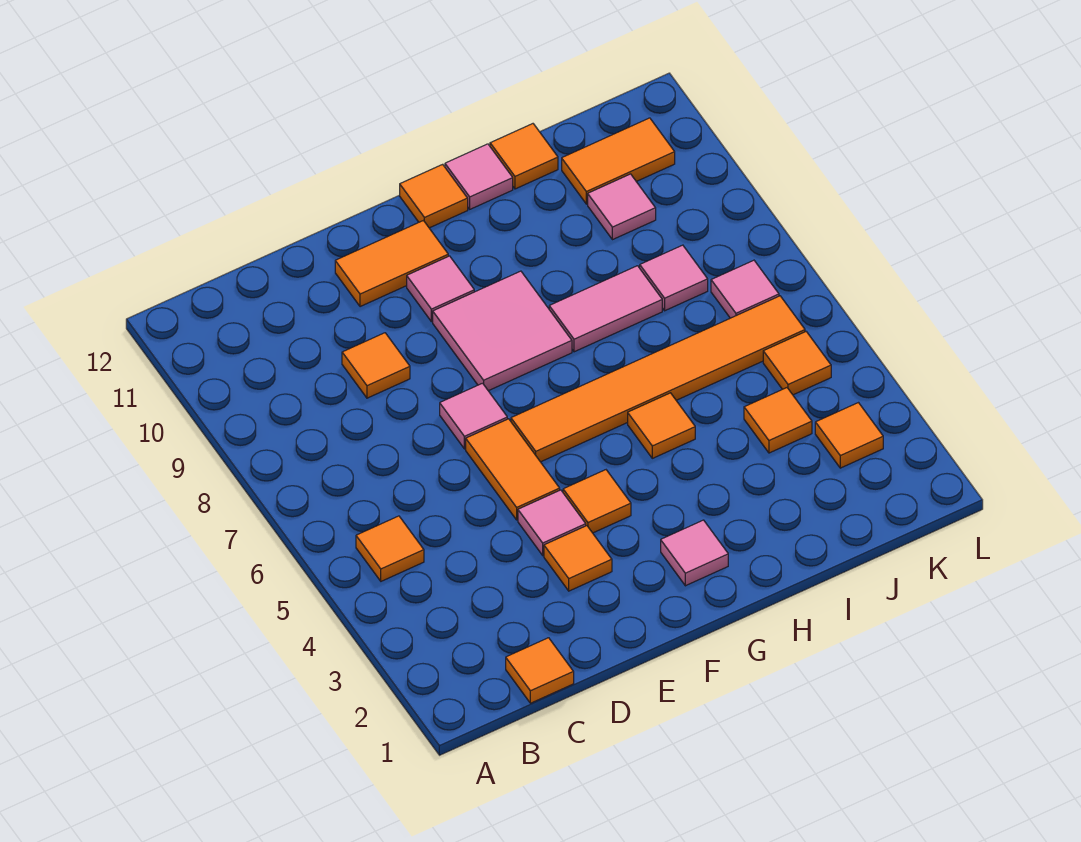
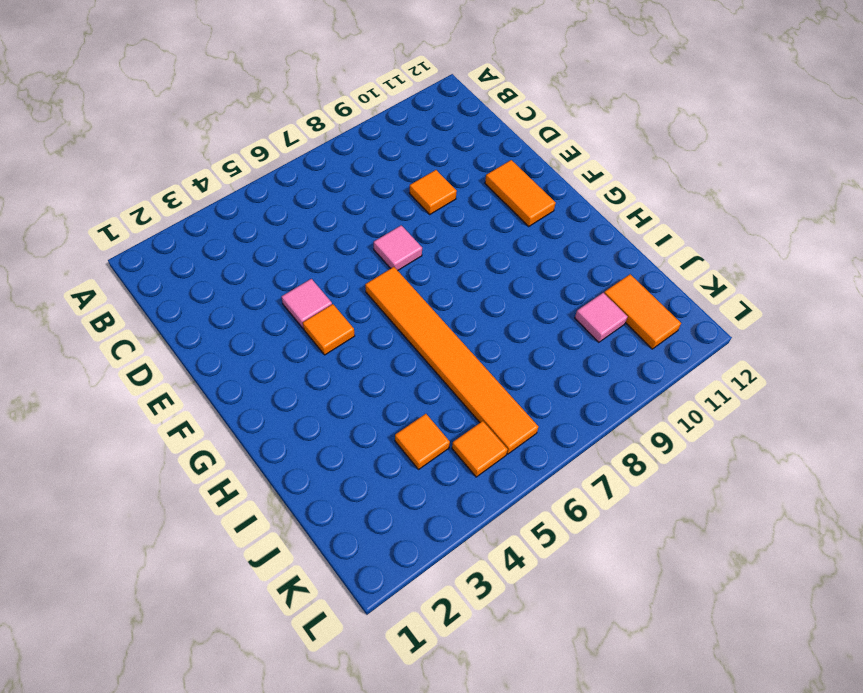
none -> orange 1x1 tile [356,516,424,581]
none -> orange 1x1 tile [506,638,574,703]
none -> orange 1x1 tile [544,526,612,591]

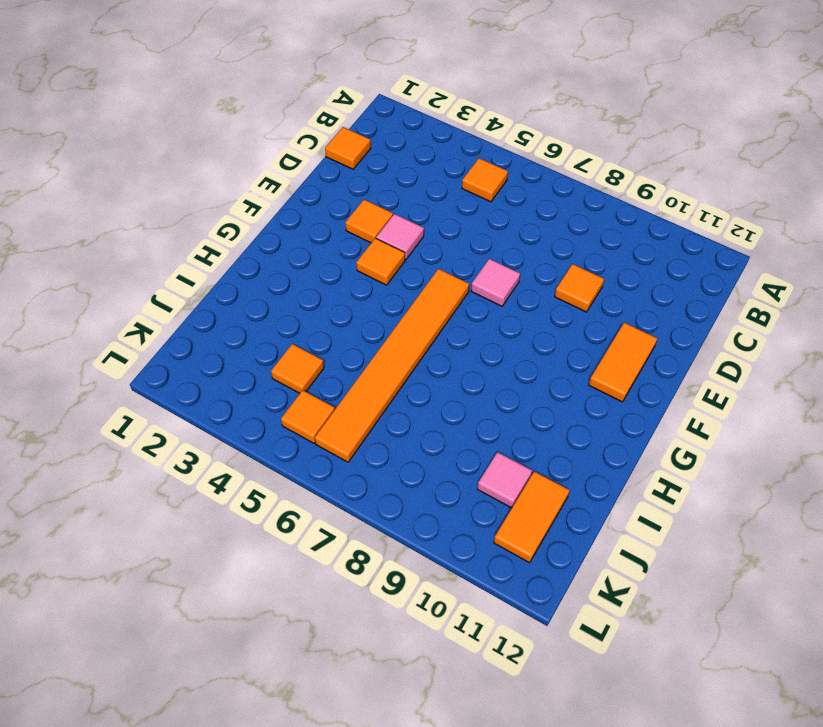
none -> orange 1x2 tile [466,419,560,520]
none -> pink 2x2 tile [433,271,572,391]
none -> pink 1x1 tile [407,256,474,322]

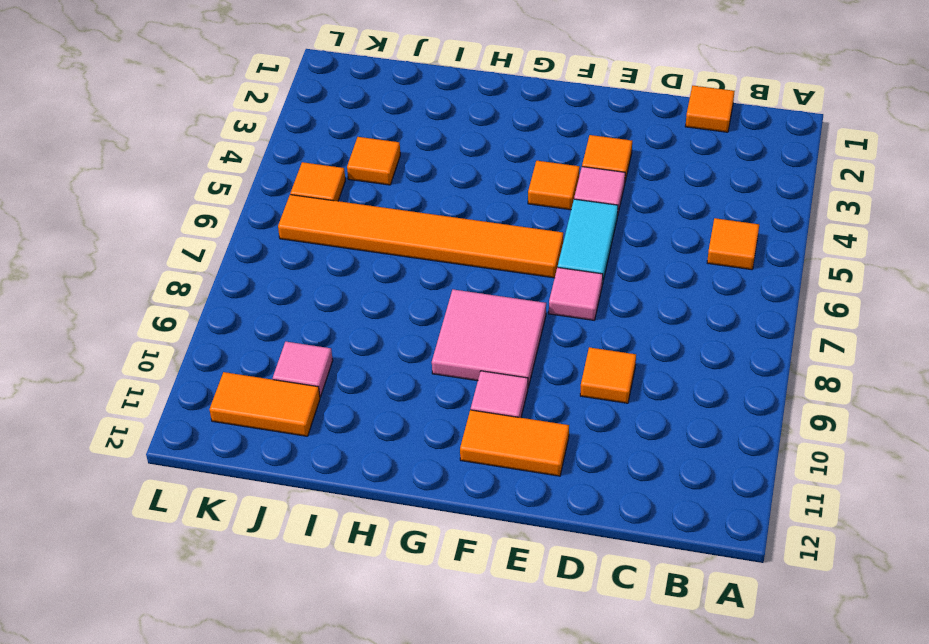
cyan 1x2 tile [558,199,618,284] -> orange 1x2 tile [466,419,560,520]
none -> pink 1x1 tile [661,520,728,586]
none -> orange 1x1 tile [400,164,468,228]
none -> orange 1x1 tile [628,393,695,458]

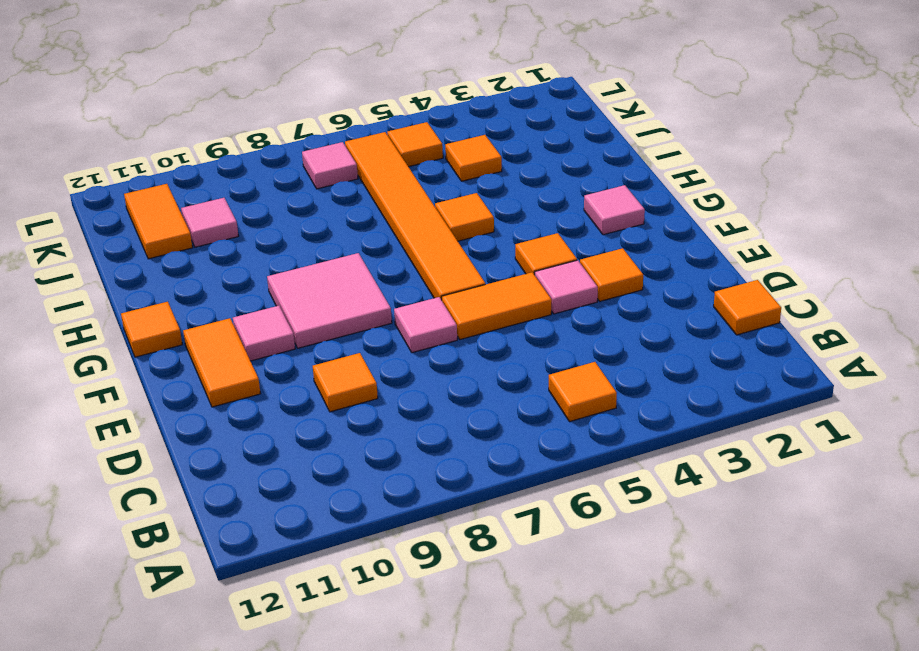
none -> pink 1x2 tile [549,266,662,352]
none -> pink 1x1 tile [445,144,513,209]
none -> orange 1x1 tile [490,124,558,189]

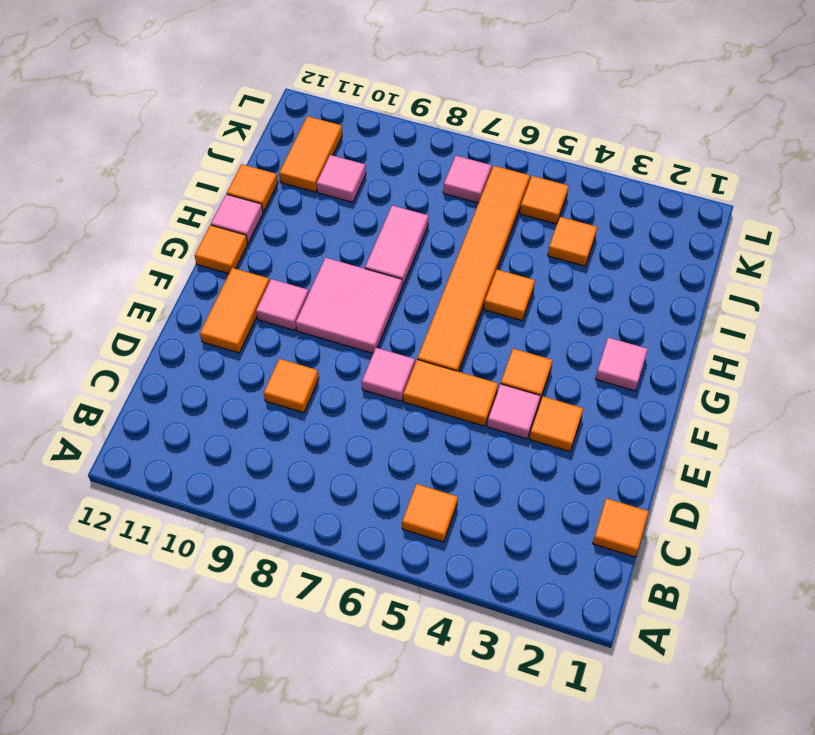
none -> pink 1x1 tile [640,245,708,311]
none -> orange 1x1 tile [815,403,883,468]

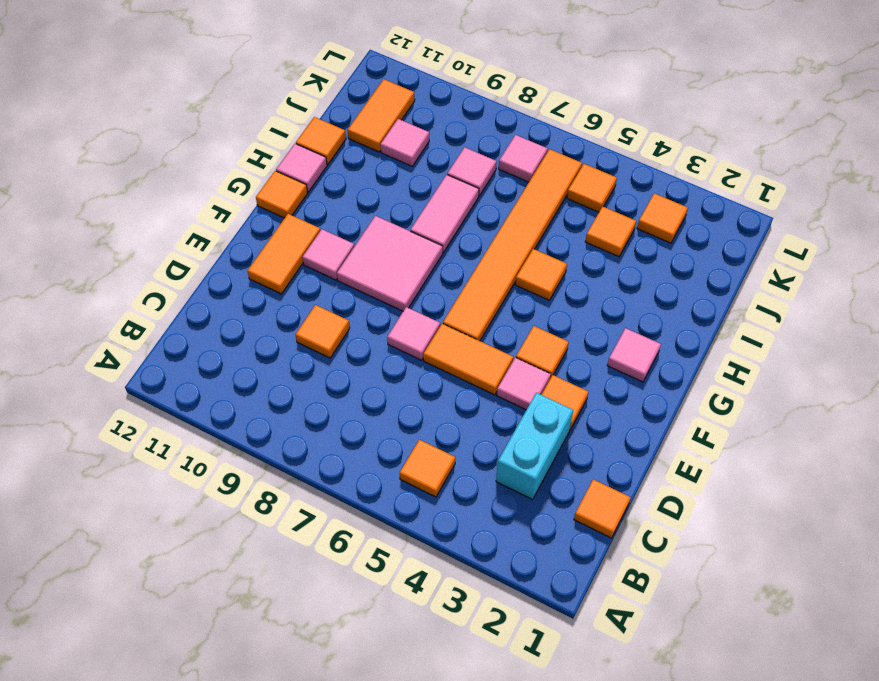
cyan 1x2 brick [496,393,573,499] -> none

